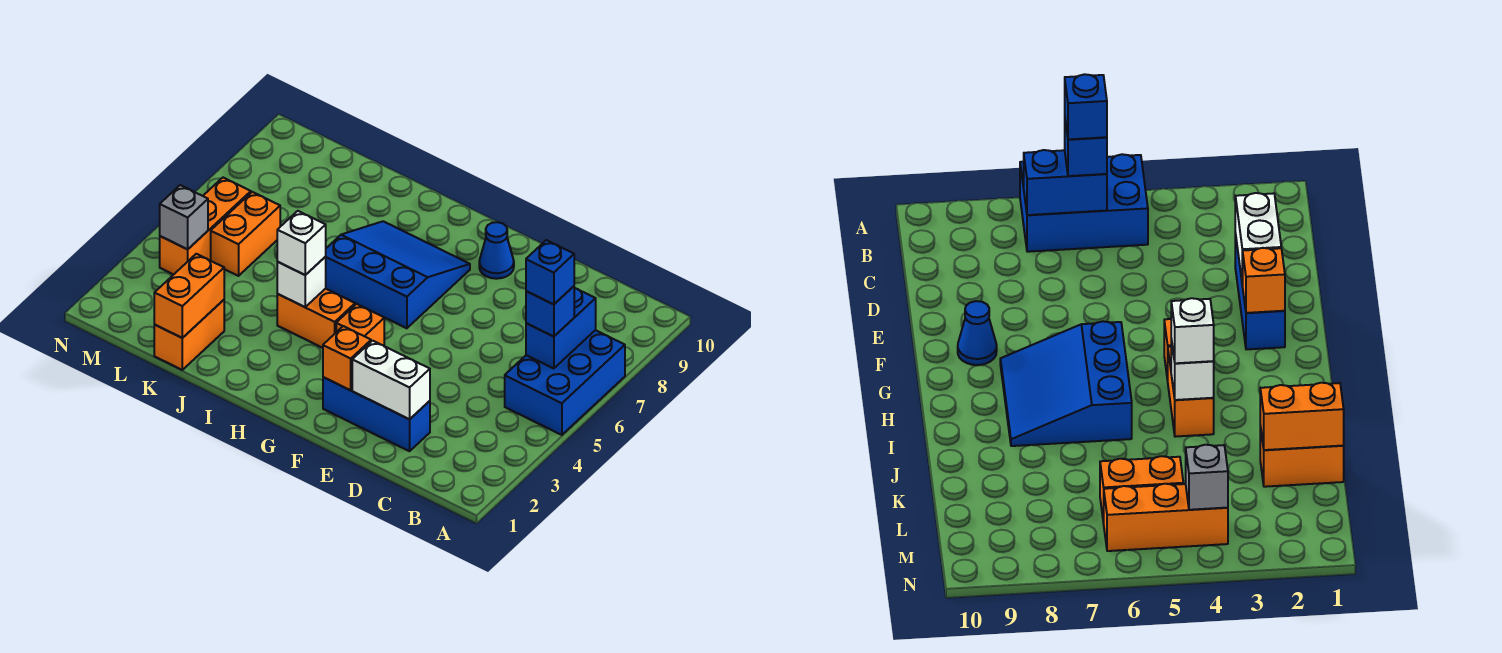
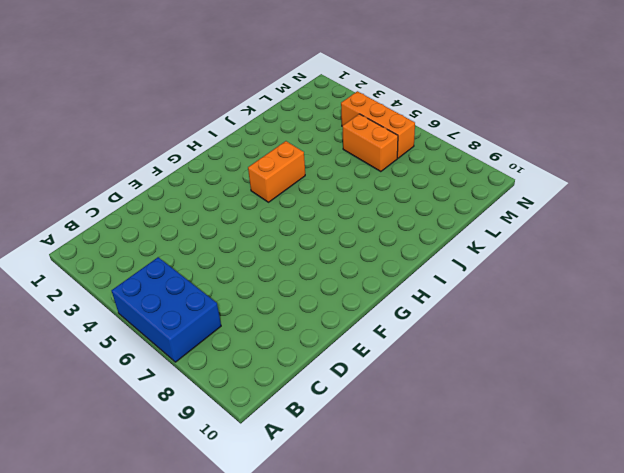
none -> blue 1x3 brick [323,377,430,451]
none -> blue 1x1 cone [479,222,514,279]
none -> orange 1x1 brick [336,304,384,346]

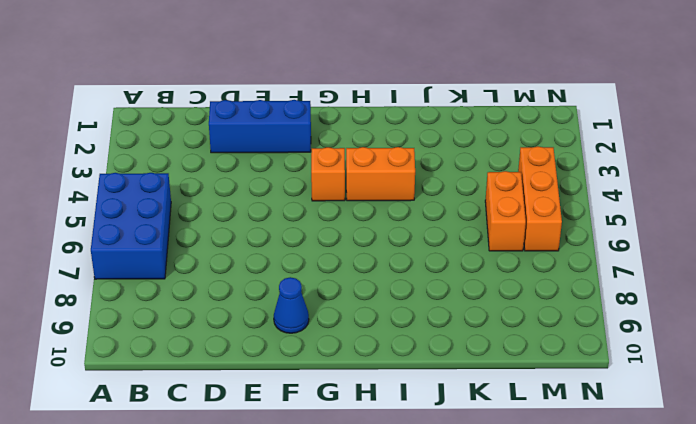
none -> blue 3x3 slope [325,221,470,328]
none -> orange 1x2 brick [154,300,224,370]
none -> blue 1x2 brick [526,288,596,369]

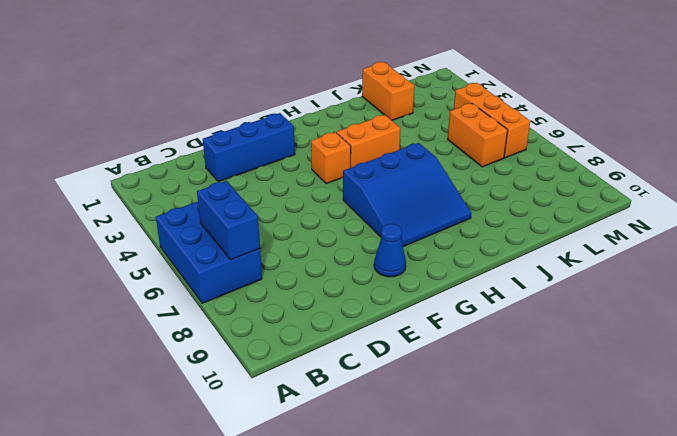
none -> white 1x2 brick [352,341,430,419]
none -> orange 1x1 brick [323,326,371,390]
none -> white 1x1 brick [277,257,326,307]

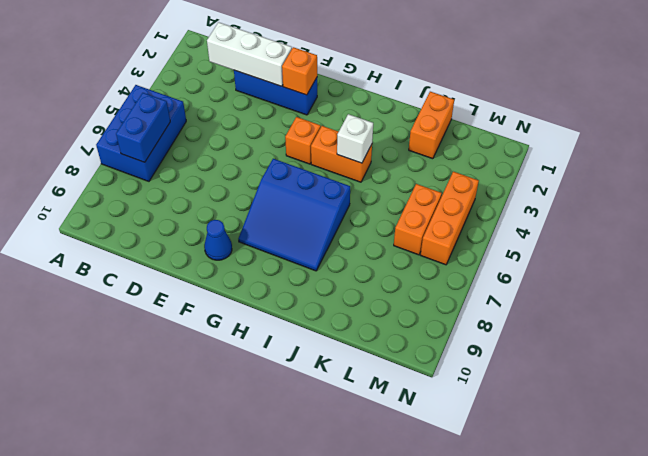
white 1x3 brick [207,22,292,86] -> white 1x2 brick [352,341,430,419]
none -> orange 1x2 brick [154,254,224,338]
none -> grey 1x1 brick [160,185,208,249]
none -> blue 1x1 brick [526,286,574,337]

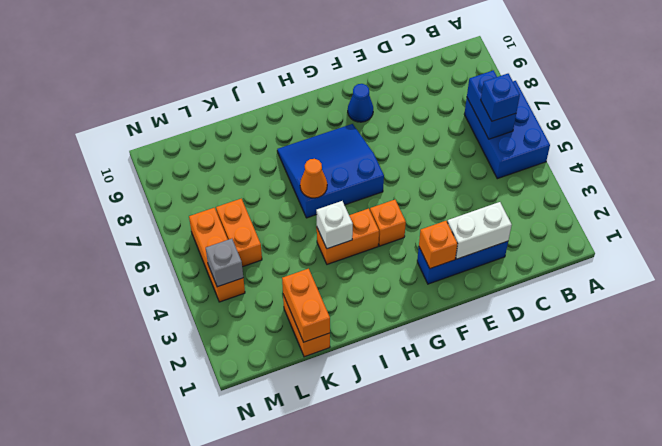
orange 1x1 cone [300,159,327,198] -> none
none -> white 1x1 brick [277,211,326,275]
none -> blue 1x1 brick [526,240,574,304]

